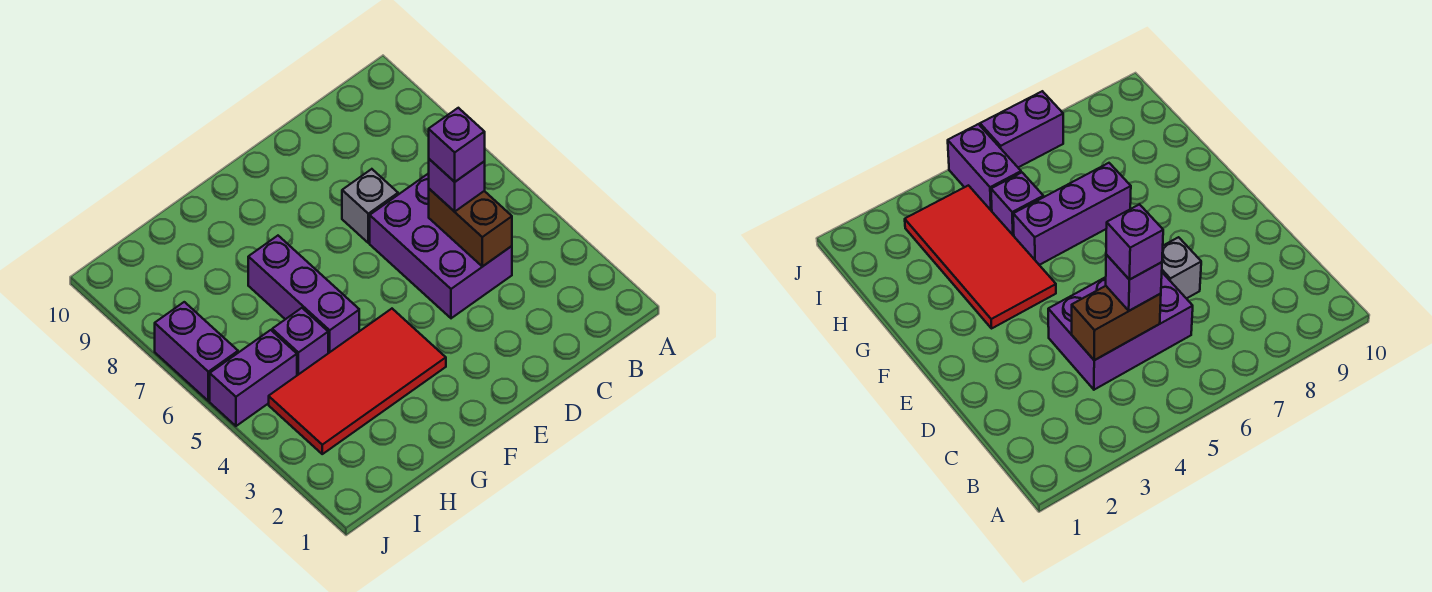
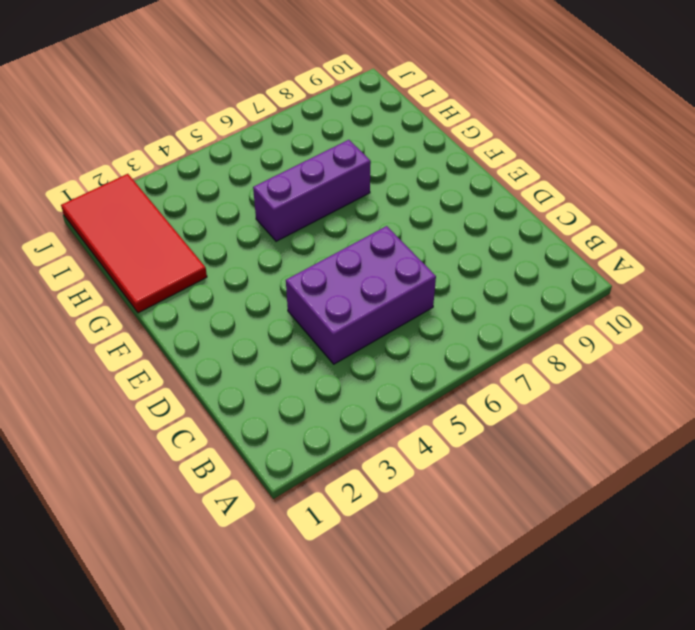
red 2x4 tile [61,174,207,313] -> red 2x4 tile moved to [269,309,446,454]
none -> grey 1x1 brick [342,169,398,243]
none -> purple 1x1 brick [272,308,328,375]

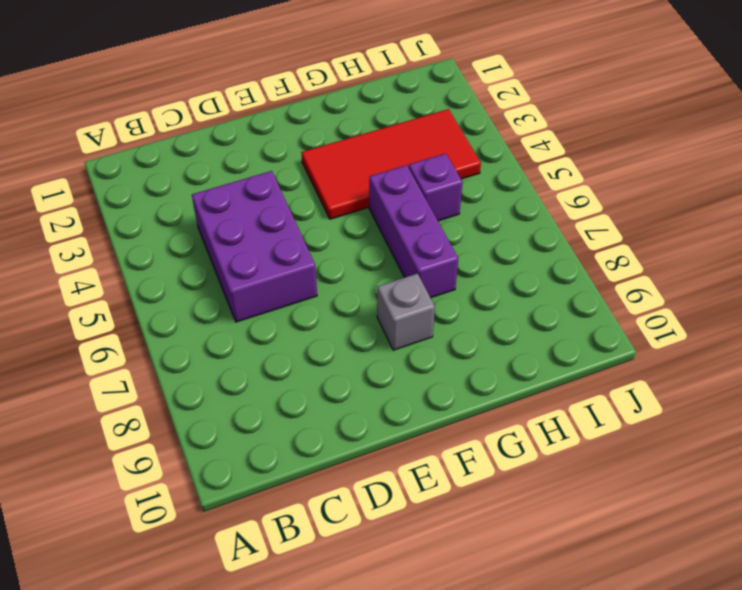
grey 1x1 brick [377,274,435,350] -> grey 1x1 brick moved to [342,169,398,243]
none -> purple 1x2 brick [210,330,297,426]
none -> purple 1x2 brick [155,302,238,401]

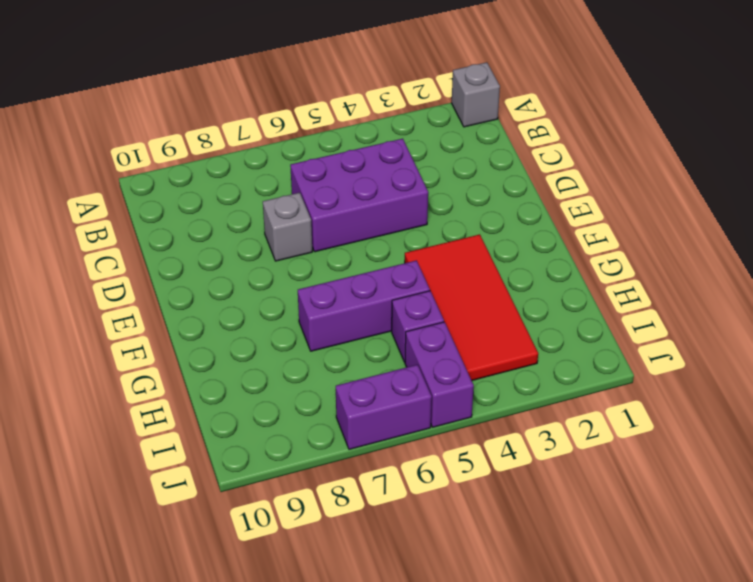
grey 1x1 brick [452,62,500,127] -> none
none -> brown 1x2 brick [429,189,512,267]
none -> purple 1x1 brick [429,159,485,212]

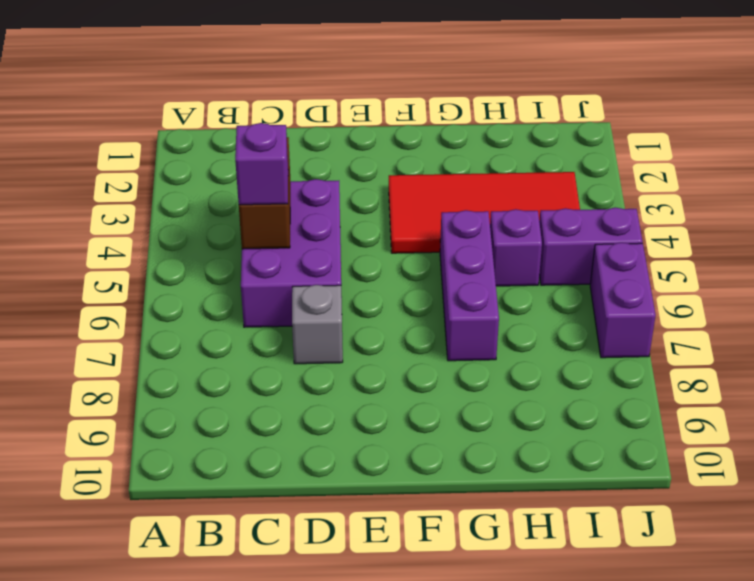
none -> purple 1x1 brick [429,108,485,182]

